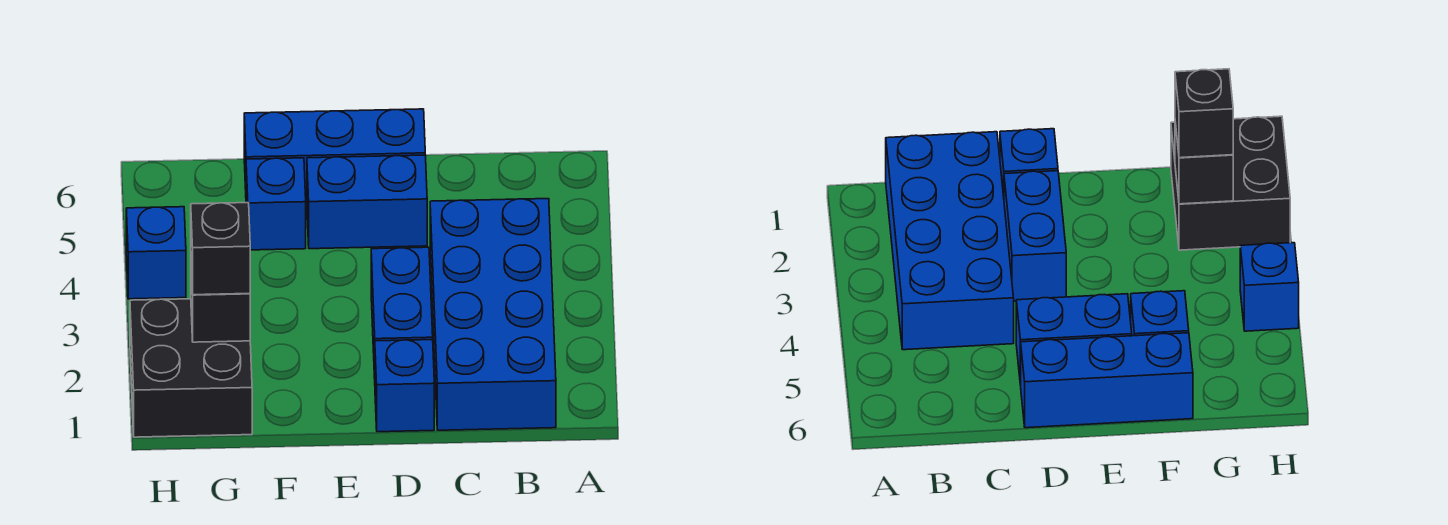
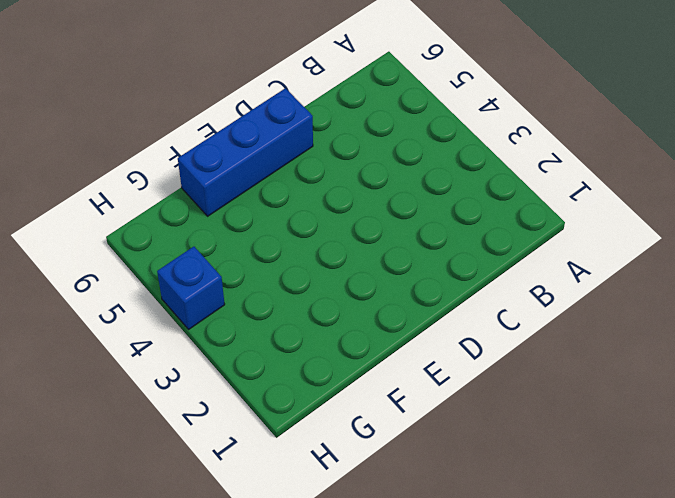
none -> blue 2x4 brick [430,199,556,430]
none -> blue 1x1 brick [375,340,434,432]

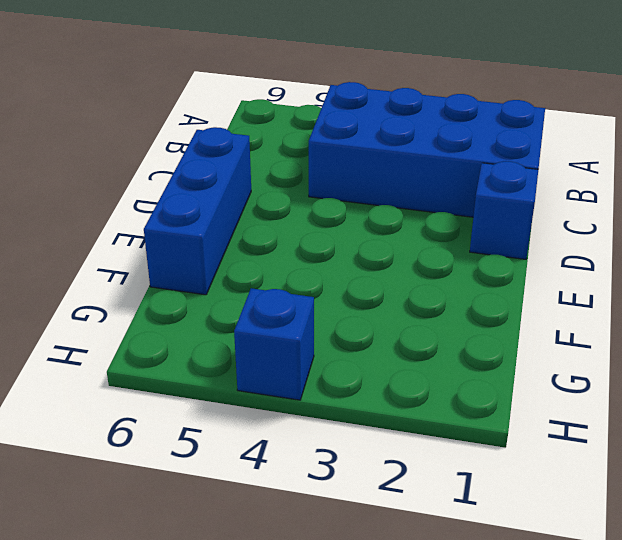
none -> blue 1x2 brick [371,247,433,378]
none -> blue 1x2 brick [307,155,427,249]

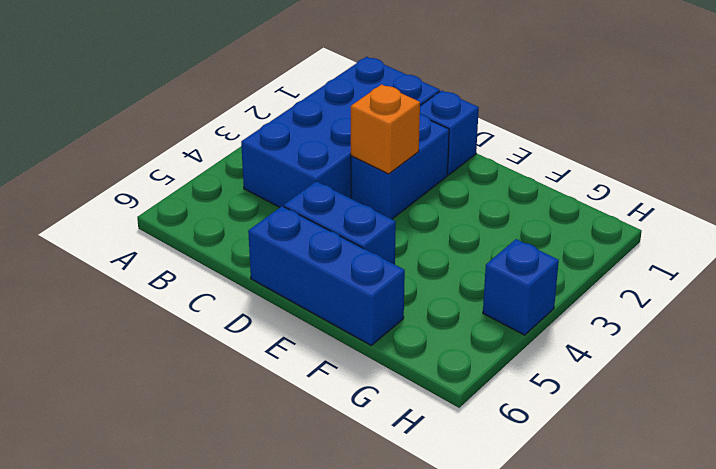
orange 1x1 brick [351,84,420,174] -> none
none -> blue 1x1 brick [246,158,306,250]
none -> black 2x2 brick [130,299,252,437]

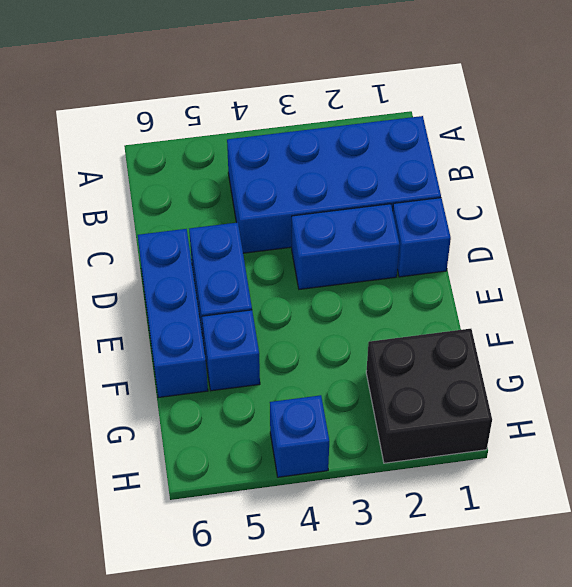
none -> black 1x1 brick [191,269,250,342]
none -> black 1x1 brick [191,203,250,295]

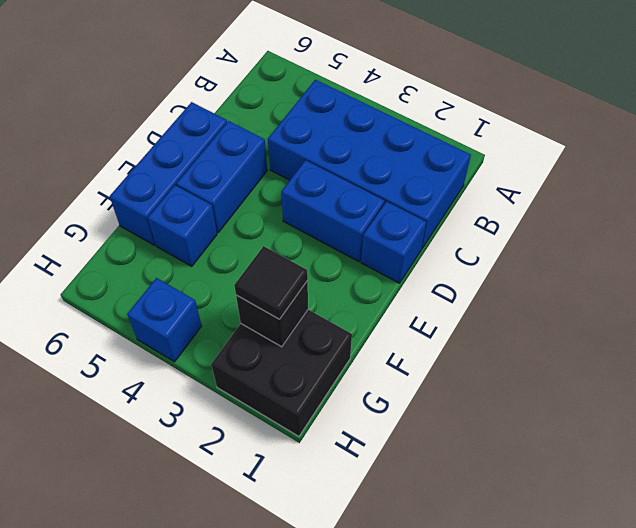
black 1x1 tile [234,246,308,319] -> black 1x1 brick [191,203,250,295]

